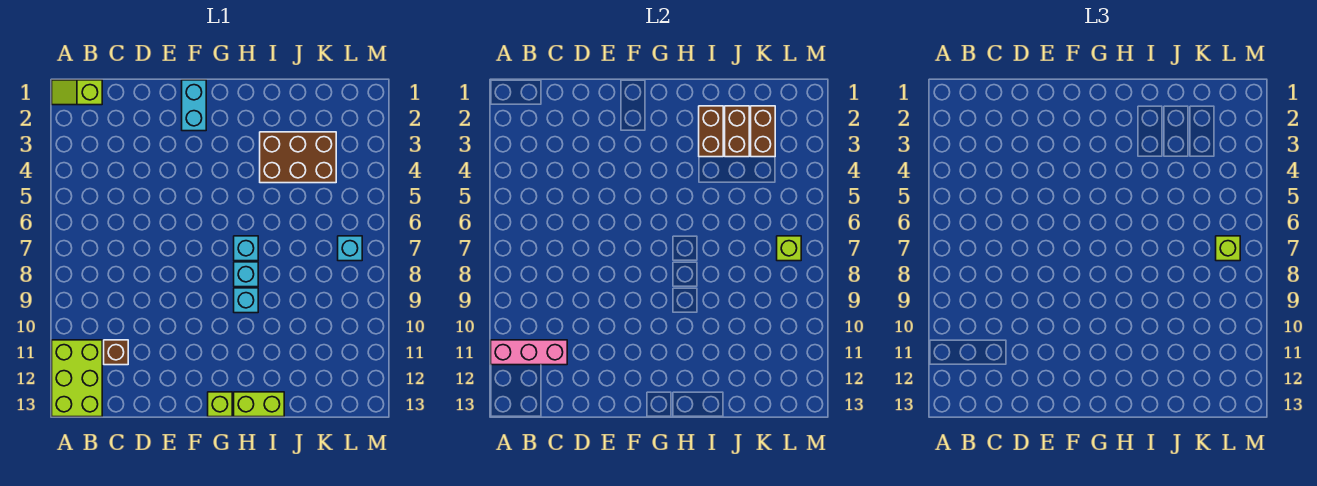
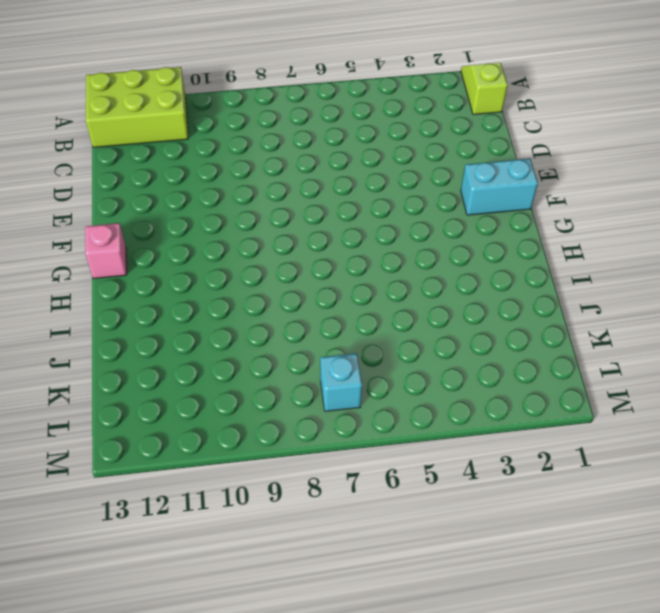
pink 1x1 brick [85,223,127,279] -> lime 1x1 brick [208,392,232,417]
none -> brown 1x1 brick [104,340,128,365]
none -> cyan 1x1 brick [234,236,258,261]
none -> cyan 1x1 brick [234,262,258,287]

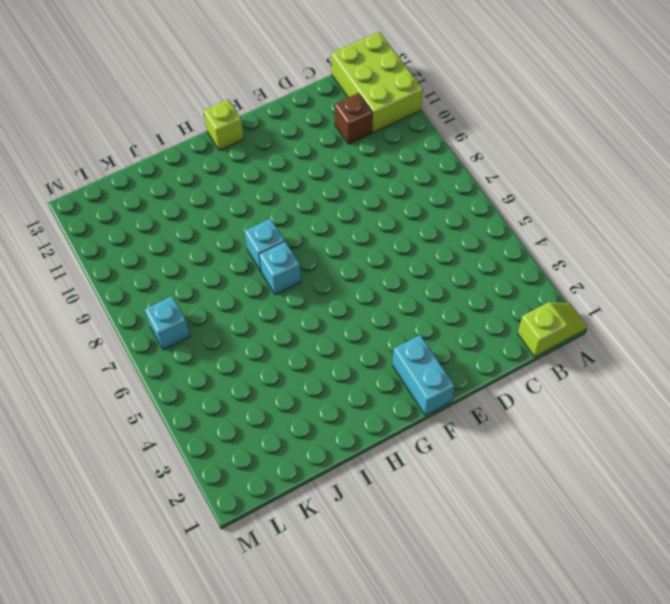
none -> cyan 1x1 brick [234,288,258,313]
none -> lime 1x2 brick [234,392,284,417]
none -> brown 2x3 brick [260,132,336,183]

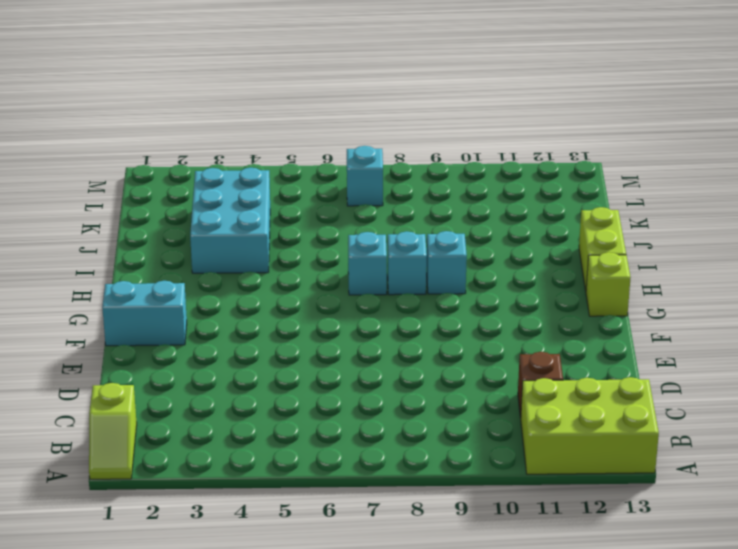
cyan 2x3 brick [190,168,270,273] -> brown 2x3 brick [260,132,336,183]
none -> pink 1x3 brick [491,340,567,365]
none -> brown 1x2 brick [699,106,723,157]
none -> brown 1x2 brick [725,106,749,157]

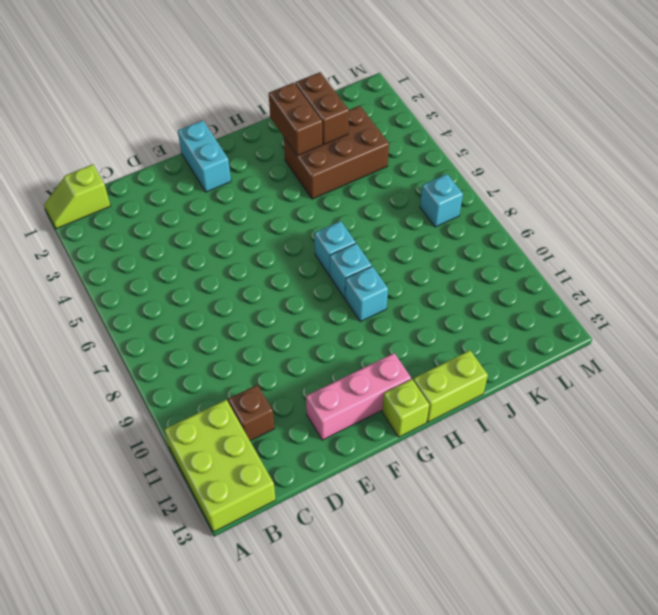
pink 1x3 brick [306,353,411,440] -> pink 1x3 brick moved to [491,340,567,365]
none -> brown 1x2 brick [751,106,775,157]
none -> lime 1x1 brick [777,236,801,261]
none -> lime 1x1 brick [1216,236,1240,261]

